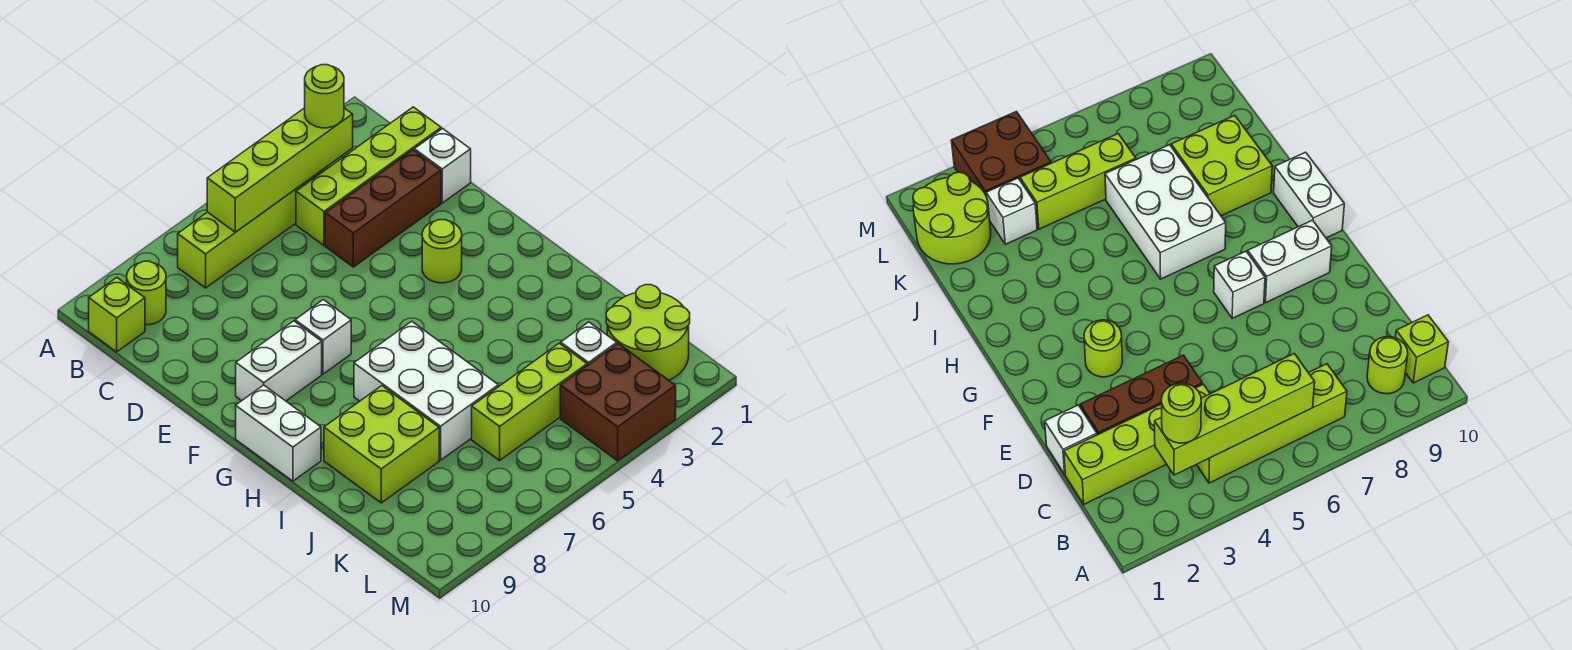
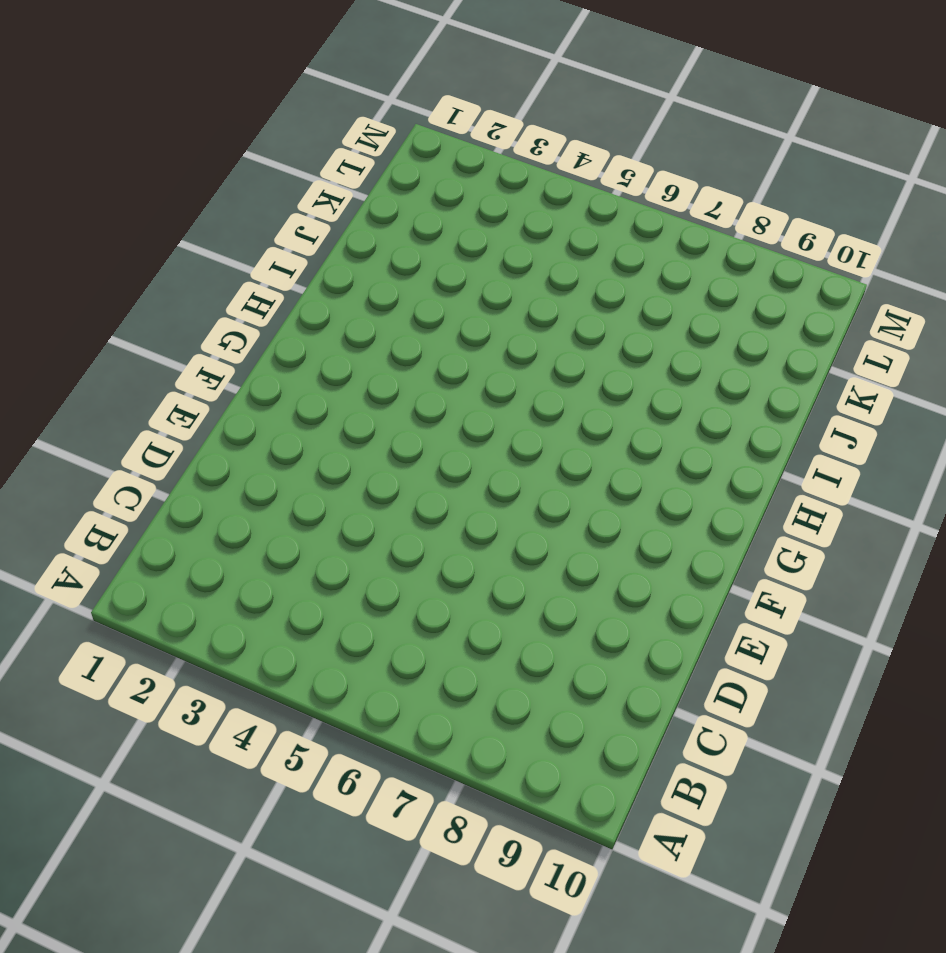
none -> lime 1x4 brick [178,170,323,288]
none -> lime 1x1 round brick [127,261,166,325]
none -> lime 1x1 brick [89,278,145,352]

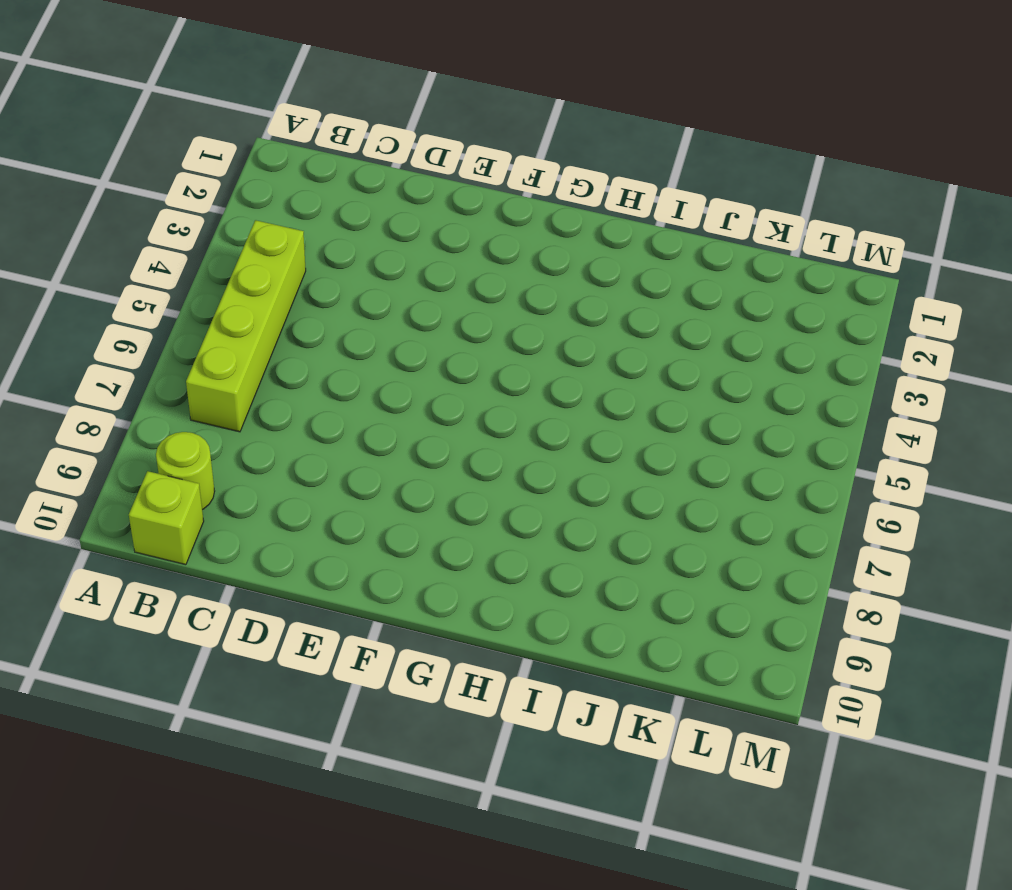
none -> lime 1x4 brick [296,107,441,245]
none -> white 1x1 brick [414,129,471,203]
none -> brown 1x3 brick [325,150,441,267]

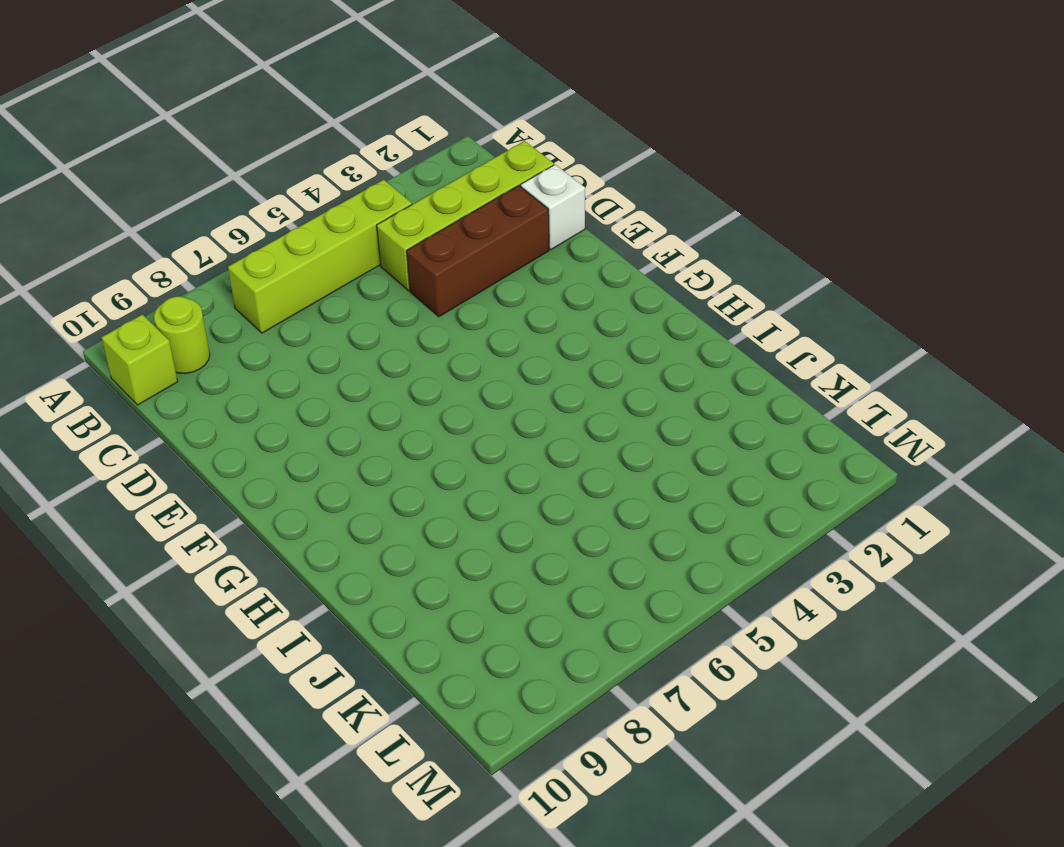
none -> lime 1x1 round brick [422,220,462,283]
none -> white 1x1 brick [295,300,351,374]
none -> white 1x2 brick [236,321,322,401]

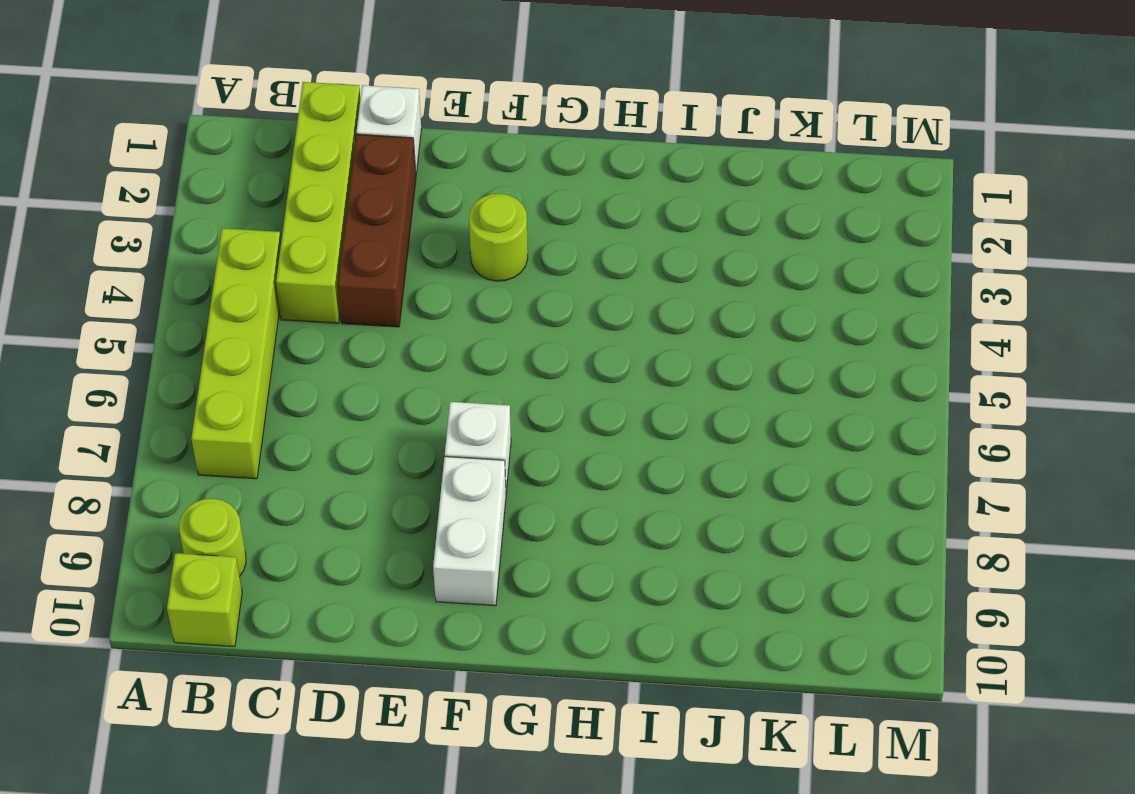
none -> white 1x2 brick [236,385,321,481]
none -> white 2x3 brick [354,321,498,460]
none -> lime 2x2 brick [324,386,439,503]

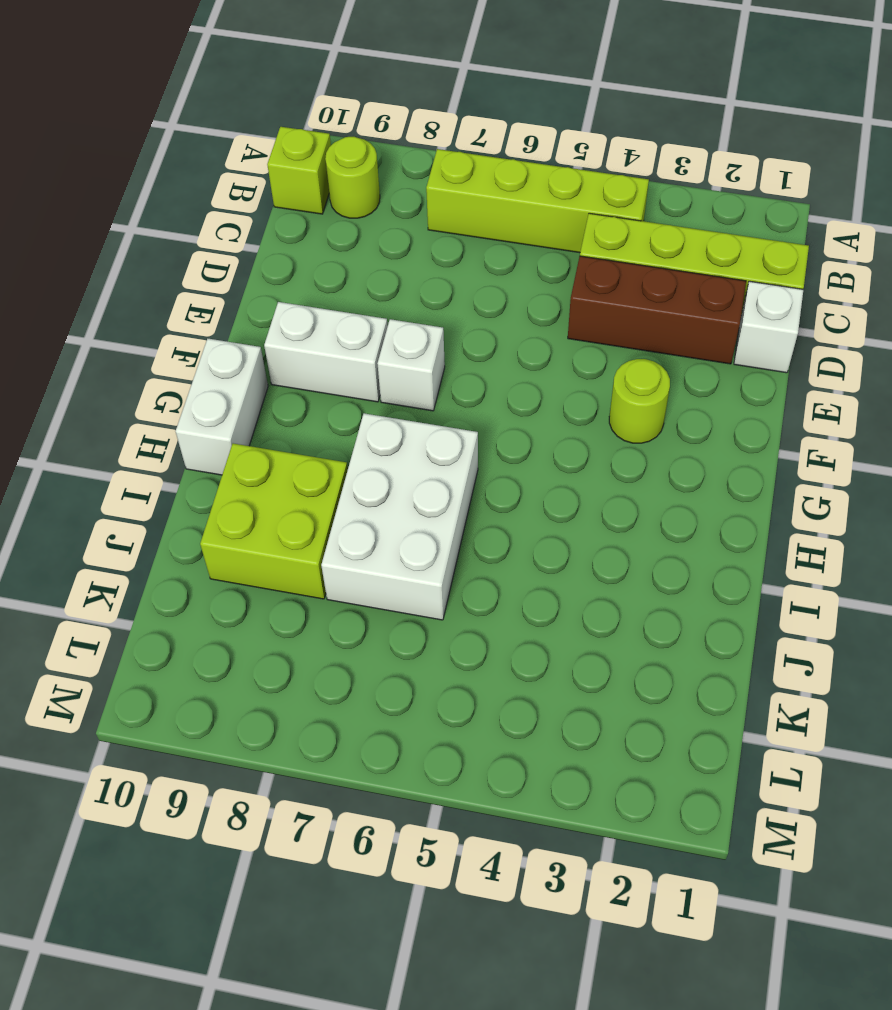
none -> lime 2x2 round brick [606,285,690,380]
none -> white 1x1 brick [561,322,617,365]
none -> lime 1x3 brick [472,343,587,460]

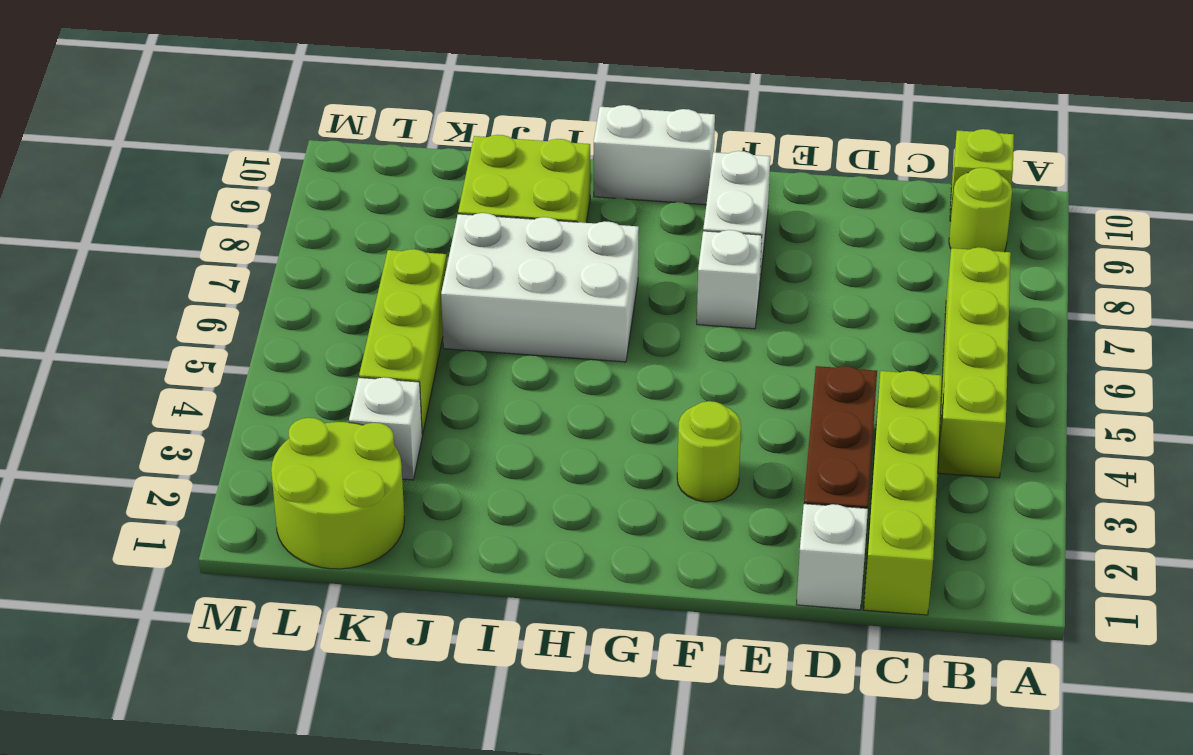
none -> brown 2x2 brick [560,344,676,461]
none -> lime 1x4 brick [207,108,353,232]
none -> lime 1x1 round brick [305,65,344,128]

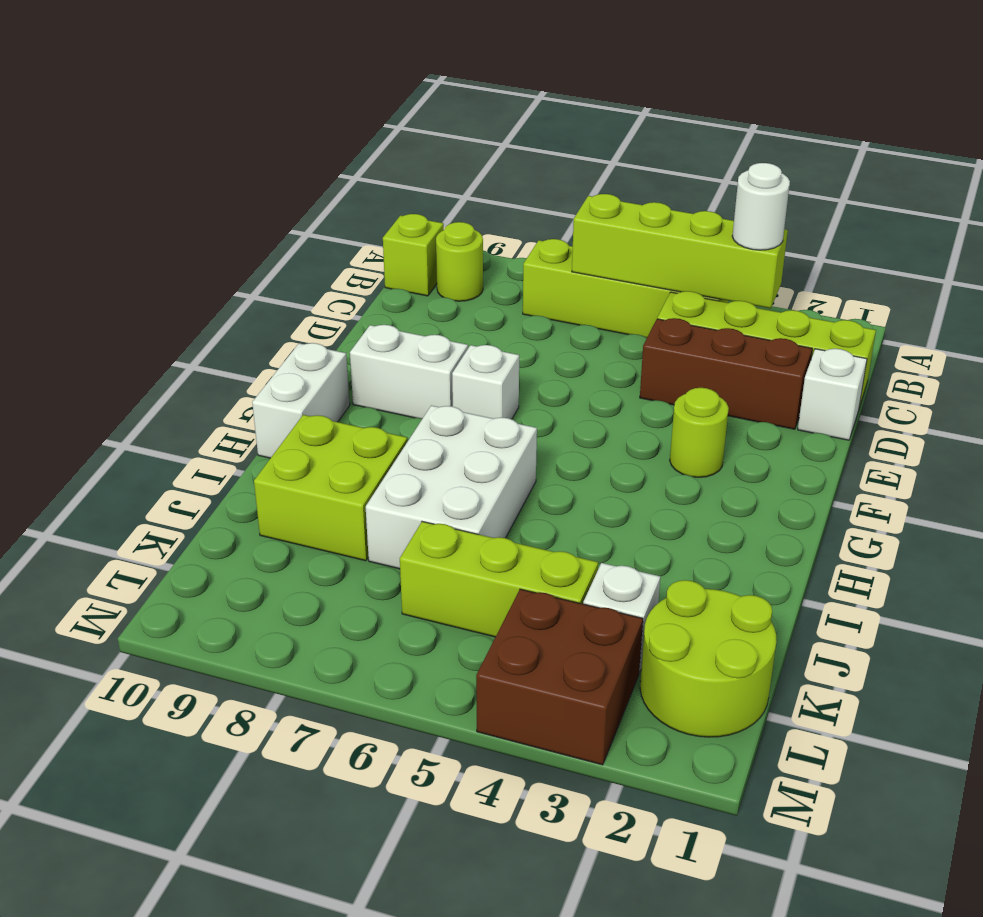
white 1x1 round brick [732,163,790,250] -> lime 1x1 round brick [305,65,344,128]

